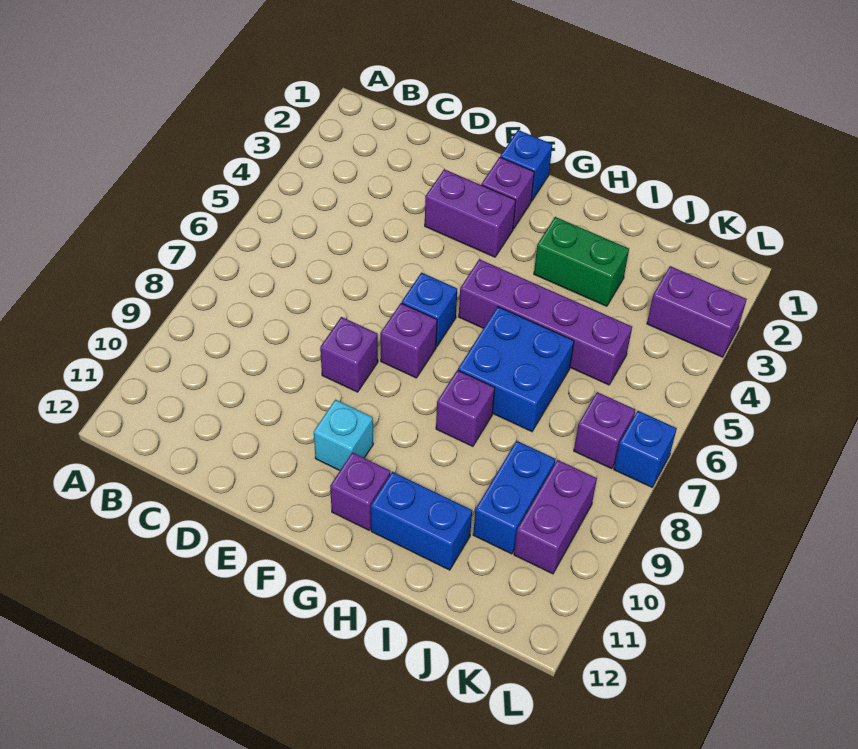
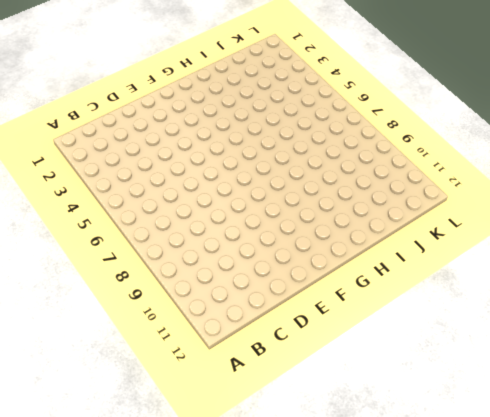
none -> purple 1x2 brick [425,169,516,257]
none -> purple 1x1 brick [320,317,378,392]
none -> blue 1x1 brick [500,130,552,201]

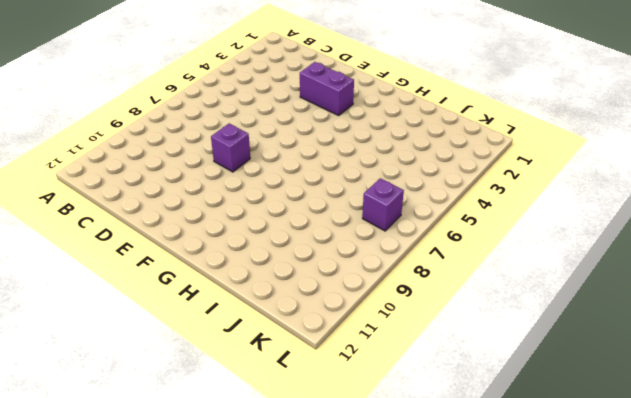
none -> blue 1x1 brick [500,130,552,201]
none -> purple 1x1 brick [481,157,534,229]
none -> blue 1x1 brick [402,273,457,347]

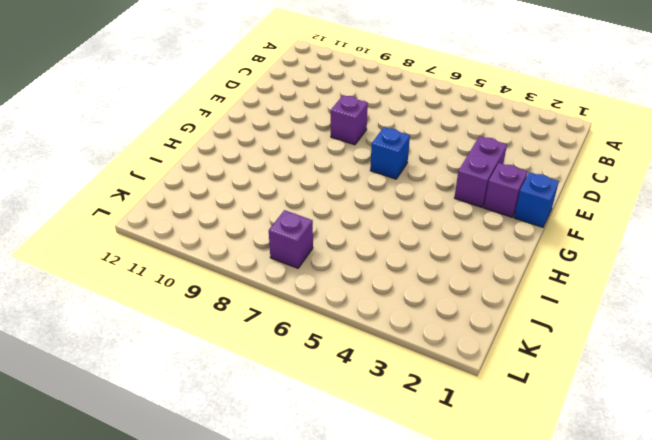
none -> purple 1x1 brick [380,303,437,378]
none -> cyan 1x1 brick [314,400,373,470]
none -> purple 1x4 brick [459,259,632,385]

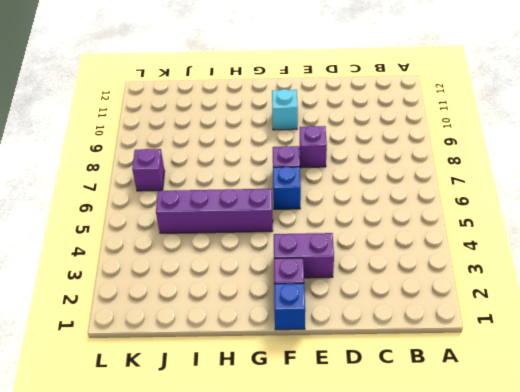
none -> purple 1x1 brick [330,452,390,530]
none -> green 1x2 brick [534,217,629,306]
none -> blue 2x2 brick [458,307,574,432]

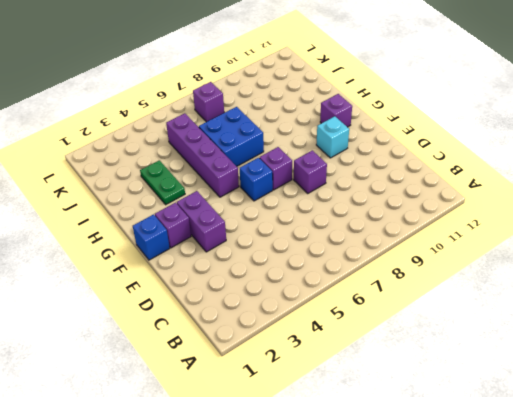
green 1x2 plate [140,160,185,205] -> green 1x2 brick [534,217,629,306]
none -> purple 1x1 brick [436,370,495,446]
none -> blue 1x2 brick [371,472,472,570]
none -> blue 1x2 brick [473,441,555,554]

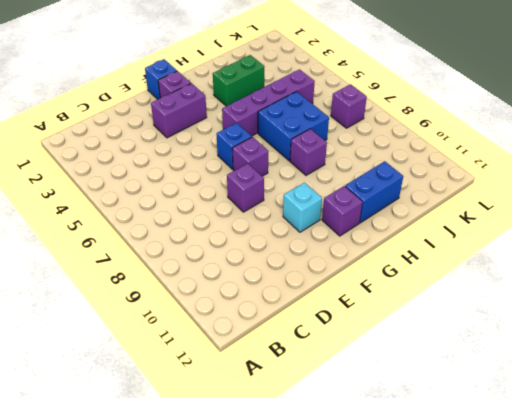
none -> blue 1x2 brick [473,441,555,554]
none -> purple 1x2 brick [647,266,747,357]
none -> purple 1x2 brick [514,460,597,574]

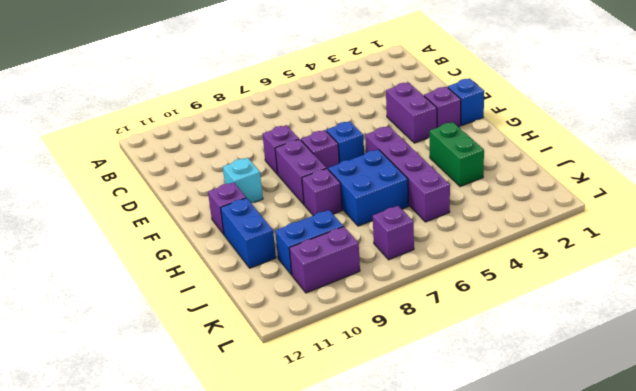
purple 1x2 brick [275,139,326,204] -> purple 1x2 brick moved to [647,266,747,357]
none -> blue 1x1 brick [614,411,677,487]

